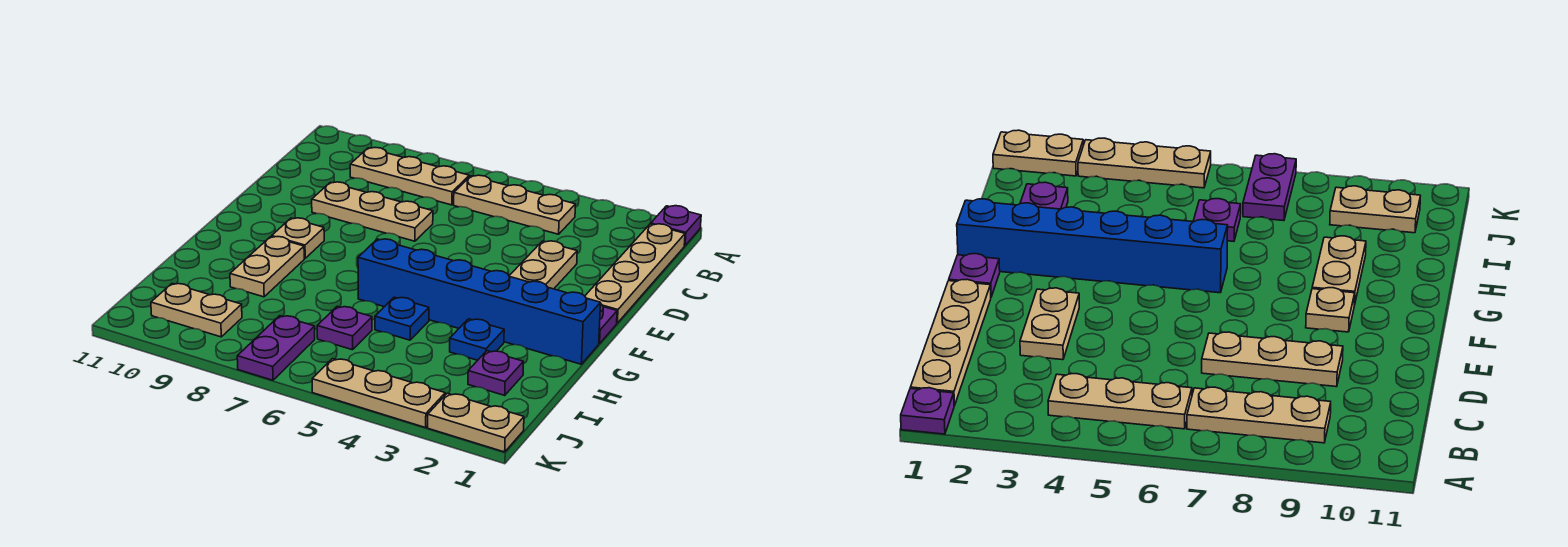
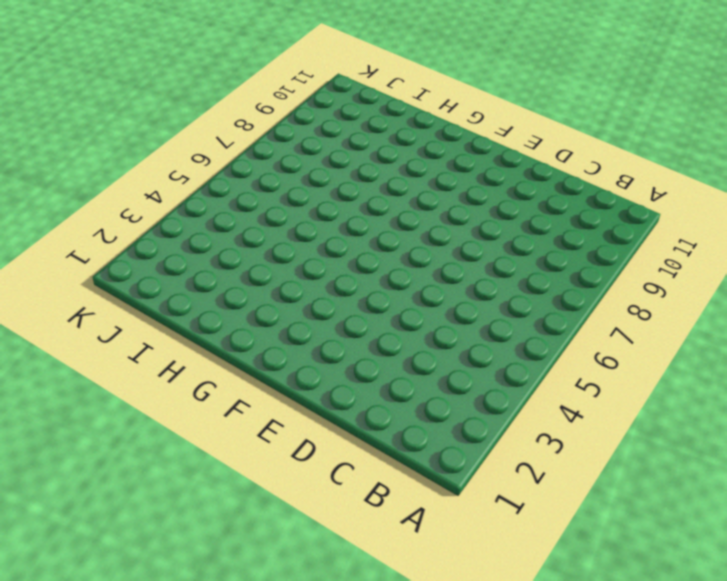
none -> purple 1x1 plate [651,206,701,246]
none -> tan 1x4 plate [585,224,685,323]
none -> tan 1x3 plate [454,175,576,234]

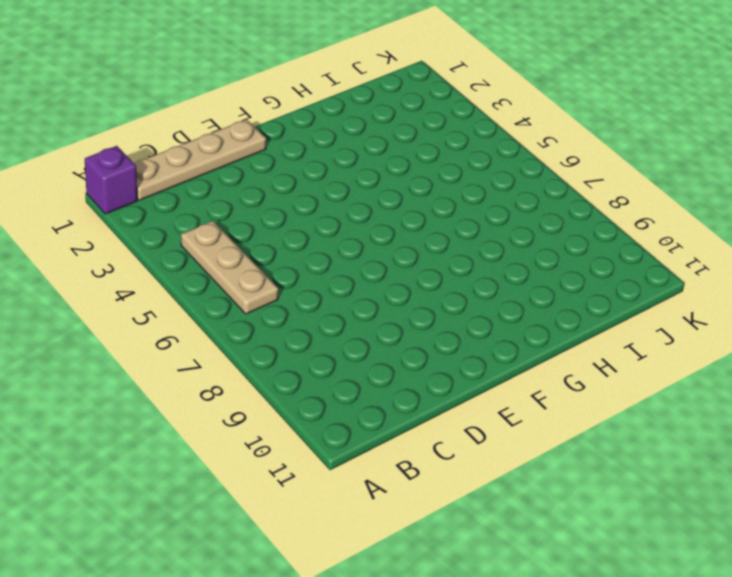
purple 1x1 brick [85,146,137,214] -> purple 1x1 plate [651,206,701,246]
none -> tan 1x3 plate [350,148,469,205]
none -> tan 1x2 plate [509,241,577,289]
none -> tan 1x3 plate [312,182,433,241]

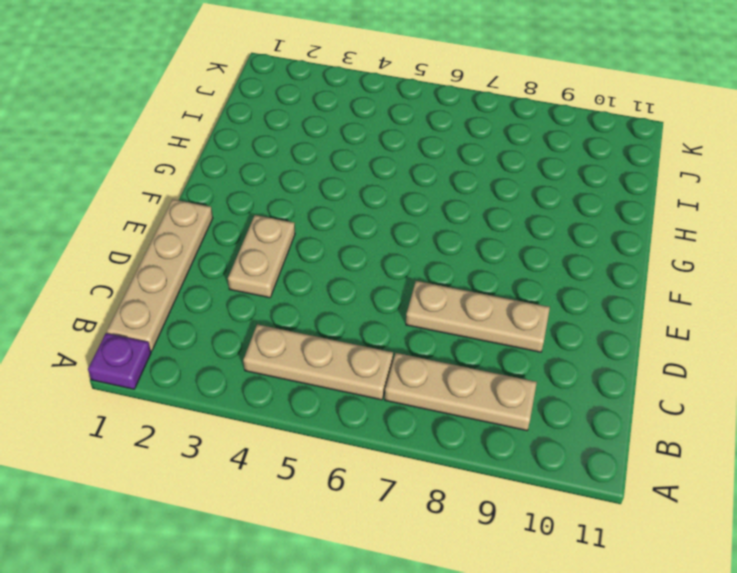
none -> purple 1x1 plate [599,304,617,344]
none -> tan 1x1 plate [272,218,324,258]
none -> blue 1x6 brick [358,239,601,364]

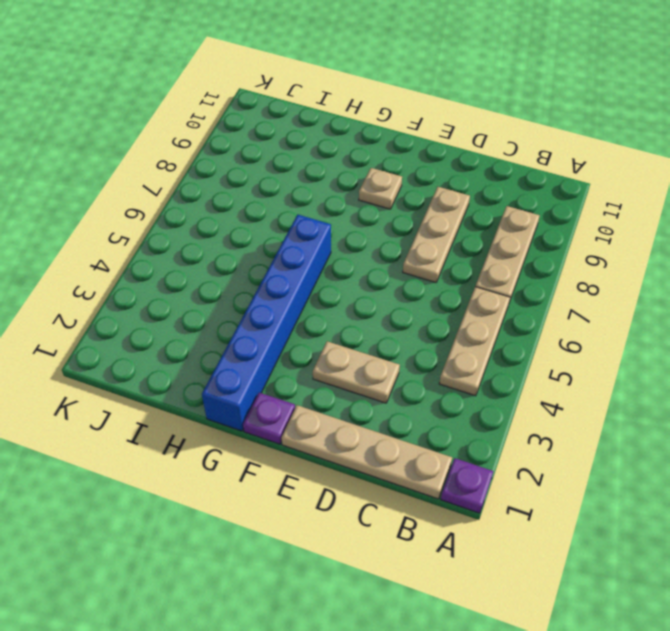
none -> tan 1x2 plate [230,237,304,297]
none -> blue 1x1 plate [450,319,504,360]
none -> blue 1x1 plate [375,297,429,340]

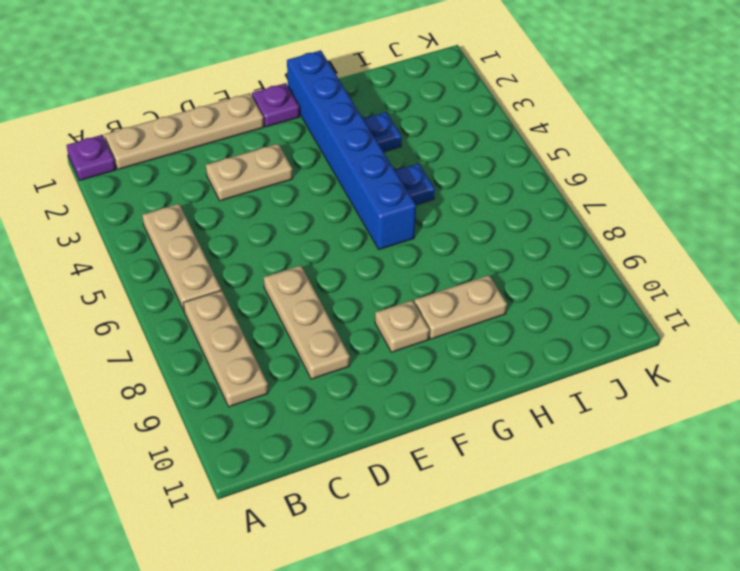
none -> purple 1x1 plate [468,351,524,395]
none -> purple 1x1 plate [317,306,372,350]
none -> purple 1x2 plate [237,316,315,380]

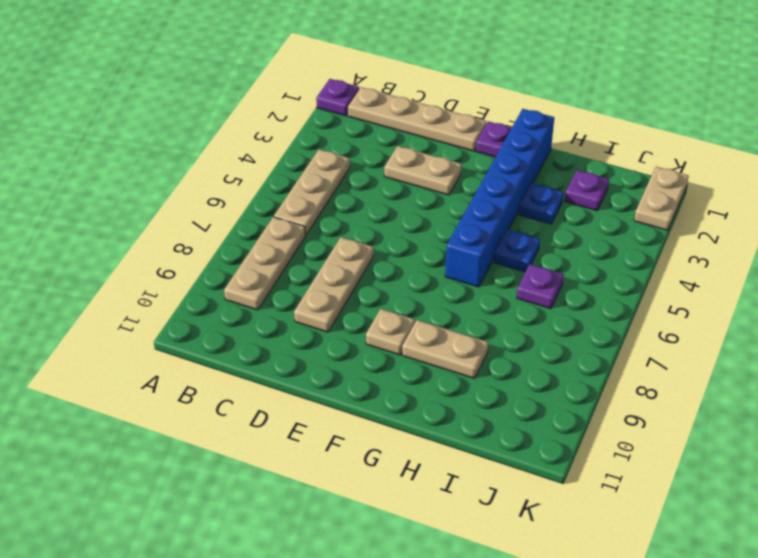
none -> purple 1x2 plate [237,316,315,380]
none -> tan 1x2 plate [151,284,242,337]
none -> tan 1x3 plate [312,359,445,428]

